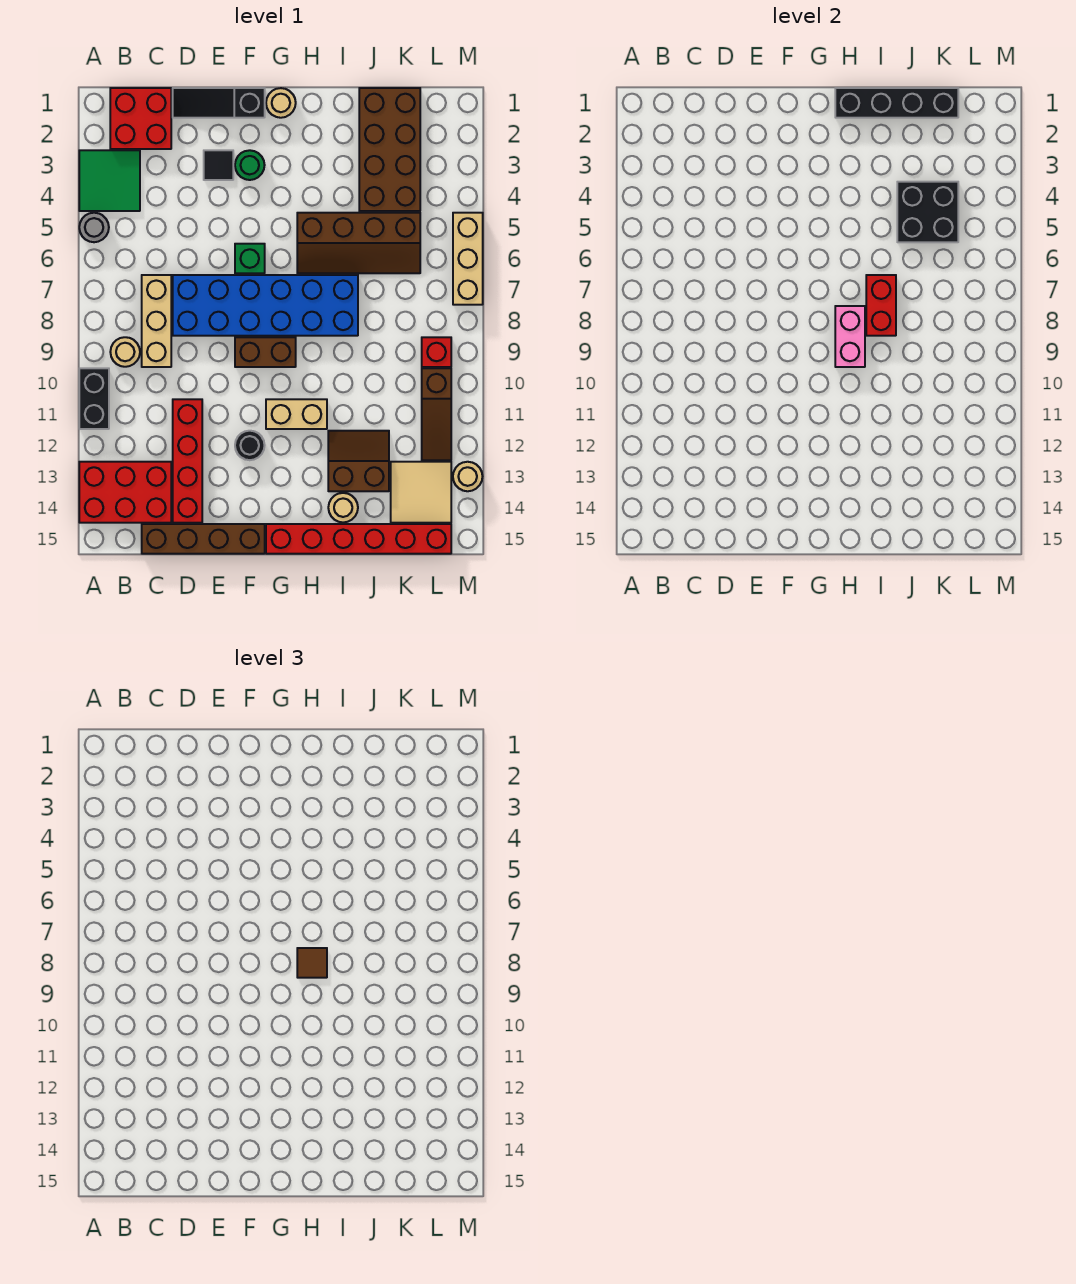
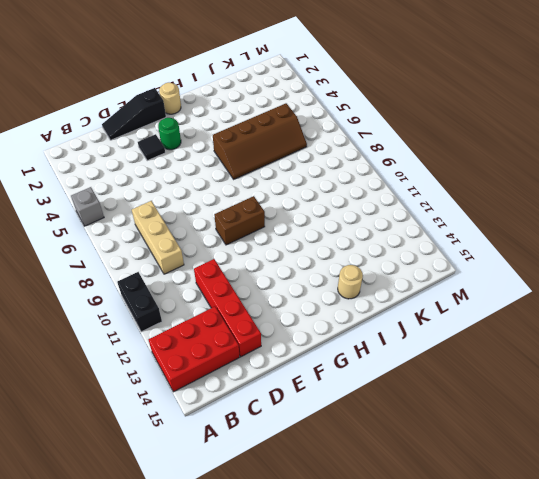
grey 1x1 brick [71,187,104,226] -> grey 1x1 round brick [79,213,109,242]
none -> green 2x2 tile [79,150,140,211]
none -> red 2x2 brick [110,88,171,149]
none -> tan 1x1 round brick [110,337,140,367]
none -> brown 1x4 brick [142,524,265,554]

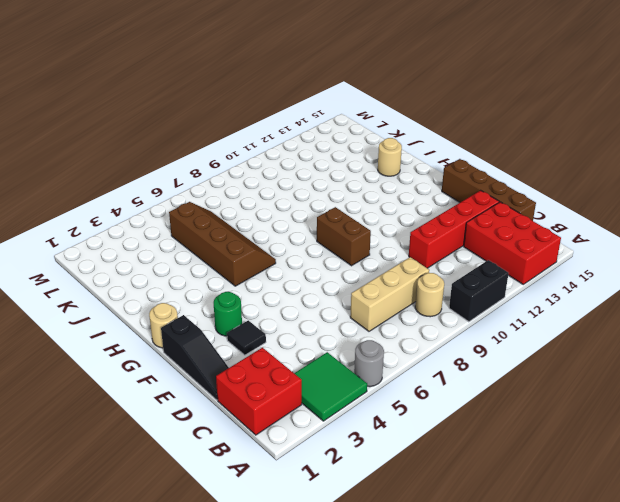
none -> blue 2x6 brick [173,275,358,336]
none -> green 1x1 brick [235,244,265,273]
none -> black 1x1 round brick [235,431,265,460]
none -> tan 1x2 brick [266,399,327,429]

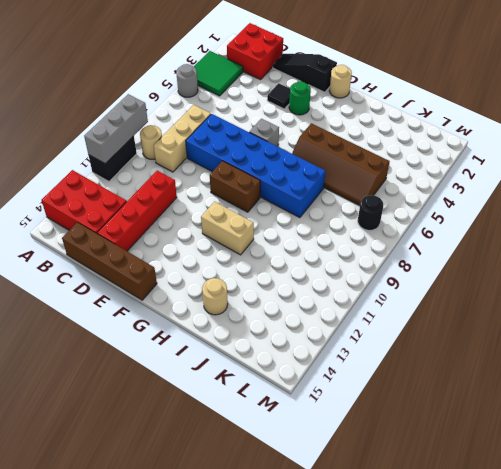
grey 1x3 brick [84,94,148,164] -> none
grey 1x1 brick [249,119,279,146] -> green 1x1 brick [235,244,265,273]
black 1x1 round brick [358,195,383,230] -> black 1x1 round brick moved to [235,431,265,460]
none -> red 1x6 brick [266,524,451,554]
none -> brown 2x2 slope [328,431,389,491]
none -> brown 2x4 brick [359,88,420,211]
none -> tan 2x2 tile [391,462,451,523]

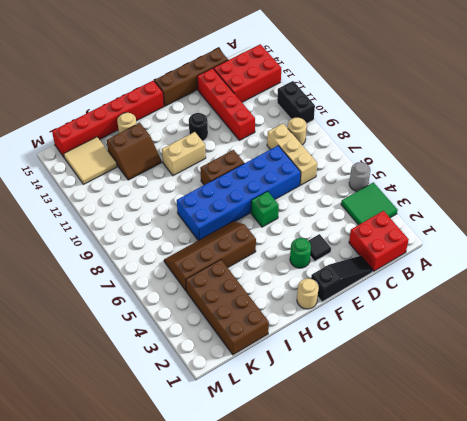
none -> red 1x1 brick [422,337,451,367]
none -> brown 1x3 slope [422,368,451,460]
none -> tan 1x3 brick [453,213,483,305]
none -> tan 1x1 round brick [453,462,482,491]

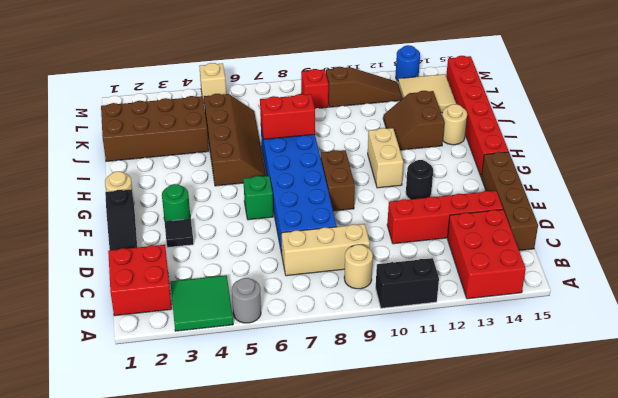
tan 1x1 brick [199,63,226,103] -> tan 1x3 brick [453,213,483,305]
blue 1x1 round brick [396,45,420,81] -> tan 1x1 round brick [453,462,482,491]
none -> black 1x4 brick [835,88,958,118]
none -> pink 1x2 brick [835,306,865,367]
none -> black 2x2 brick [897,182,958,242]
none -> brown 1x1 tile [297,948,327,978]

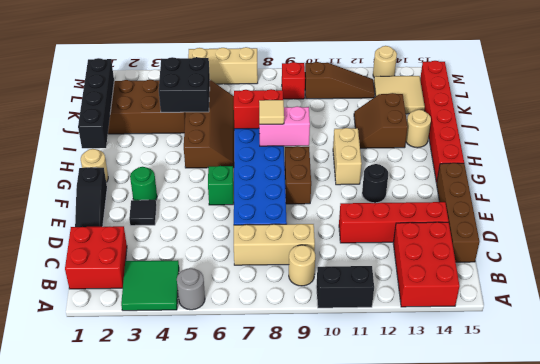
tan 1x1 tile [259,100,284,124] -> brown 1x1 tile [297,948,327,978]

